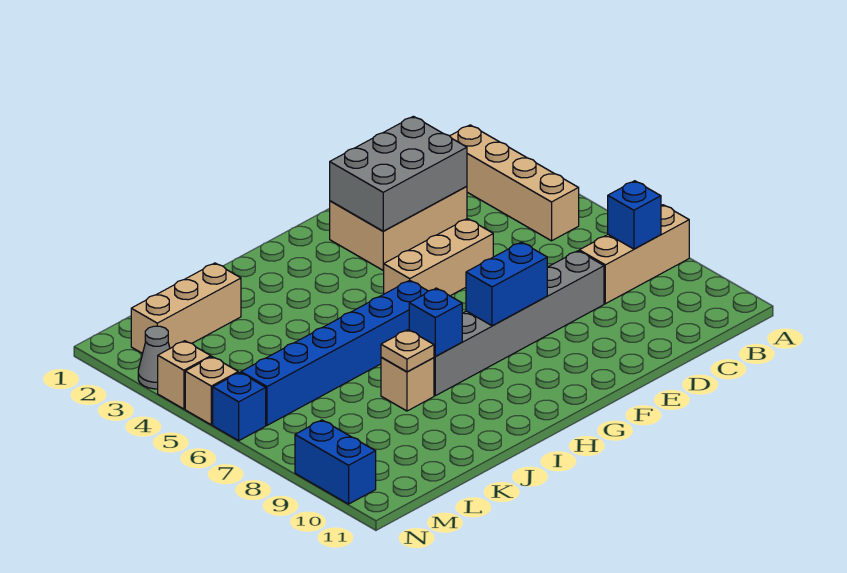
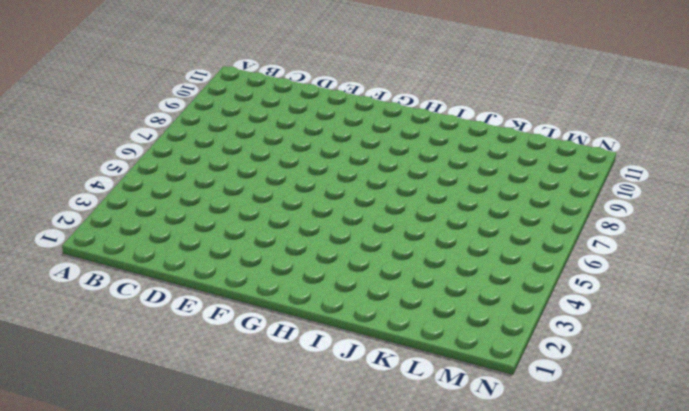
none -> tan 1x3 brick [579,205,689,304]
none -> tan 1x4 brick [450,125,579,241]
none -> tan 2x3 brick [330,186,467,270]

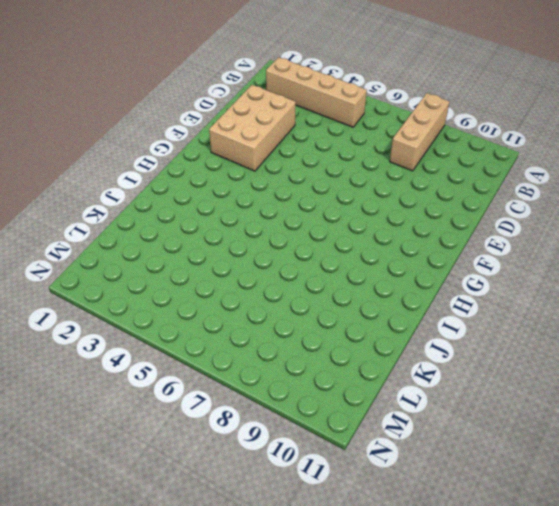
none -> grey 1x6 brick [434,251,604,396]
none -> tan 1x3 brick [384,219,493,296]
none -> blue 1x6 brick [241,280,427,425]

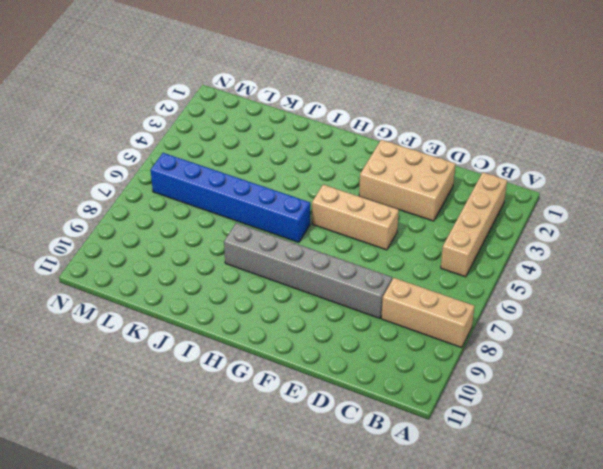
none -> tan 1x1 brick [381,357,434,411]
none -> tan 1x3 brick [131,263,241,354]
none -> grey 1x1 cone [138,326,170,389]

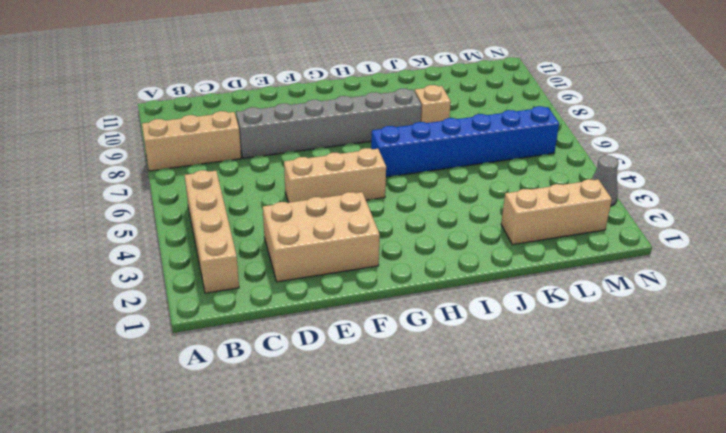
none -> tan 1x1 brick [158,341,211,409]
none -> tan 1x1 brick [185,357,238,425]
none -> blue 1x1 brick [213,372,266,441]

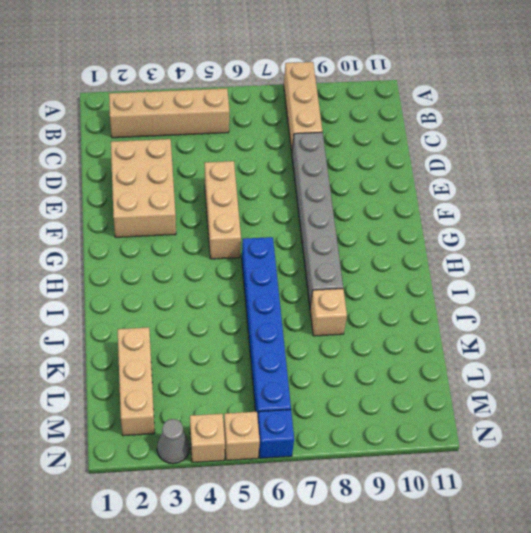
none -> blue 1x2 brick [295,420,376,504]
none -> blue 1x1 brick [608,181,661,249]
none -> grey 2x3 brick [330,116,467,231]

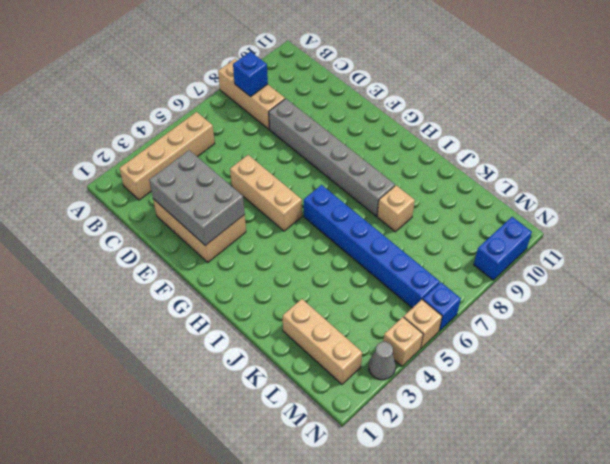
none -> blue 1x2 brick [466,242,547,326]
none -> blue 1x1 brick [409,288,462,356]
none -> tan 1x1 plate [381,330,434,372]

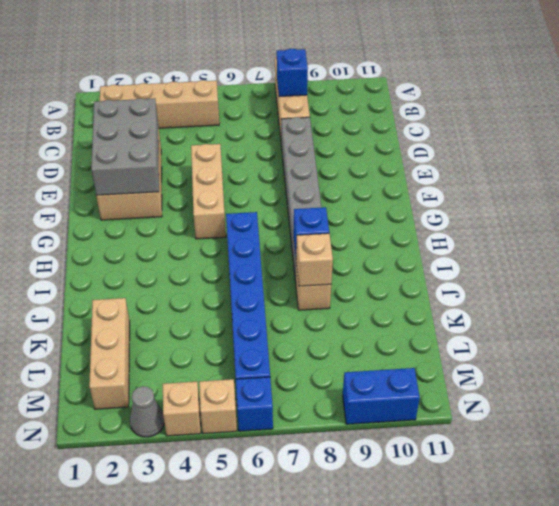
tan 1x1 brick [296,233,333,286] -> tan 1x1 plate [381,330,434,372]
none -> blue 1x2 brick [466,242,547,326]

